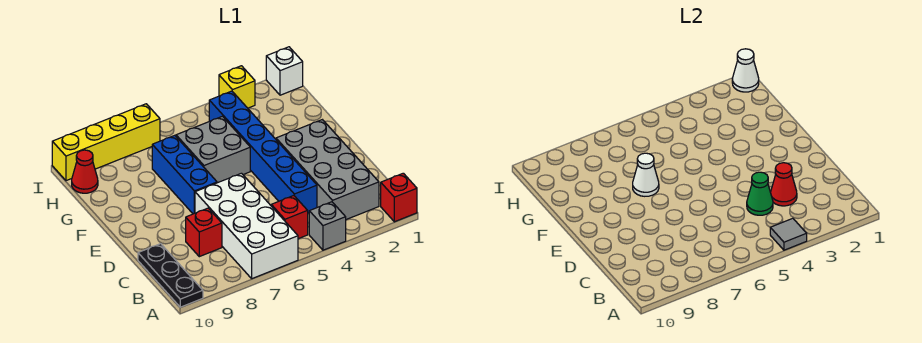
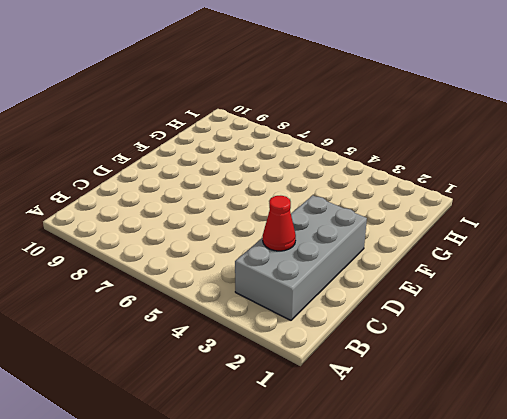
none -> red 1x1 brick [381,173,417,222]
none -> grey 1x1 brick [309,202,346,250]
none -> white 2x4 brick [195,173,298,279]

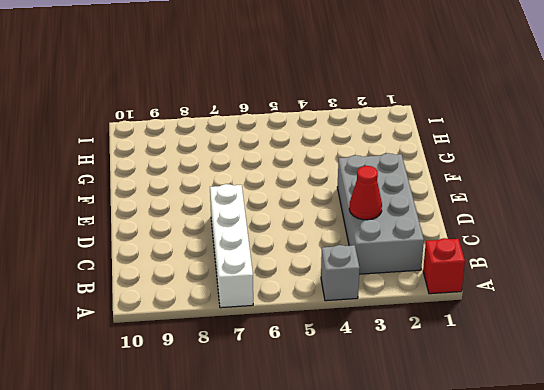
white 1x4 brick [210,184,253,308] -> white 2x4 brick [195,173,298,279]
none -> black 1x3 plate [138,244,203,307]
none -> red 1x1 brick [271,196,308,239]
none -> blue 1x6 brick [209,91,317,213]

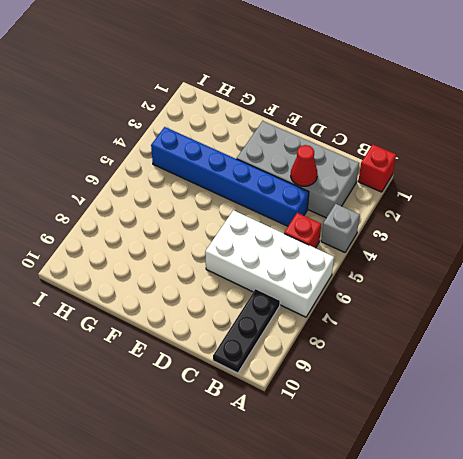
black 1x3 plate [213,289,280,373] -> black 1x3 plate turned to [138,244,203,307]
none -> red 1x1 brick [186,208,222,257]
none -> blue 1x3 brick [152,135,217,214]
none -> grey 2x2 brick [176,116,250,183]

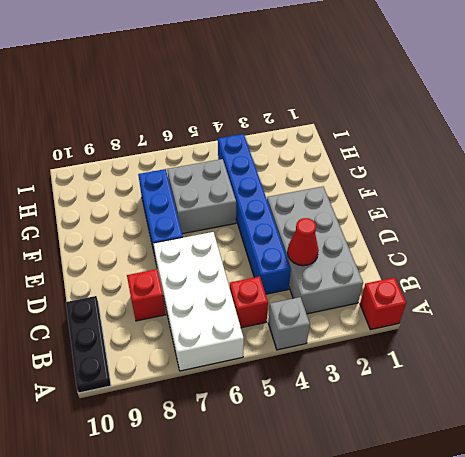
none -> red 1x1 cone [72,150,98,193]
none -> white 1x1 brick [266,47,303,95]
none -> yellow 1x1 brick [219,66,255,108]

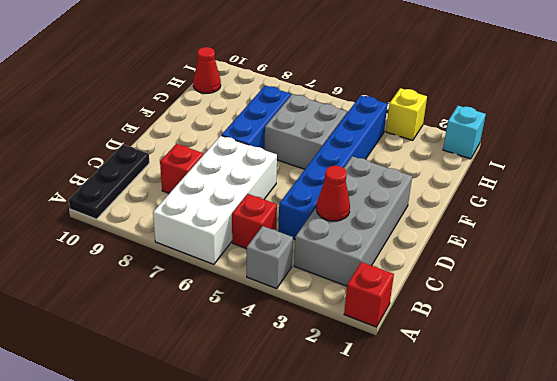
cyan 1x1 brick [443,106,486,159] -> white 1x1 brick [266,47,303,95]
none -> yellow 1x4 brick [52,104,160,181]
none -> grey 1x1 tile [770,218,807,250]
none -> green 1x1 cone [747,172,773,215]

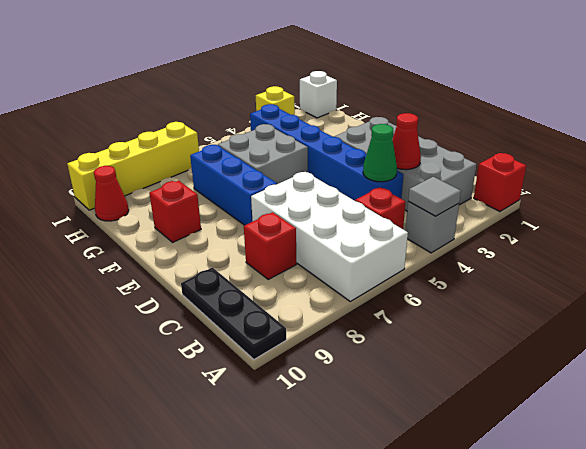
red 1x1 brick [149,180,201,242] -> none
none -> white 1x1 cone [633,153,659,196]
none -> white 1x1 cone [732,49,759,92]

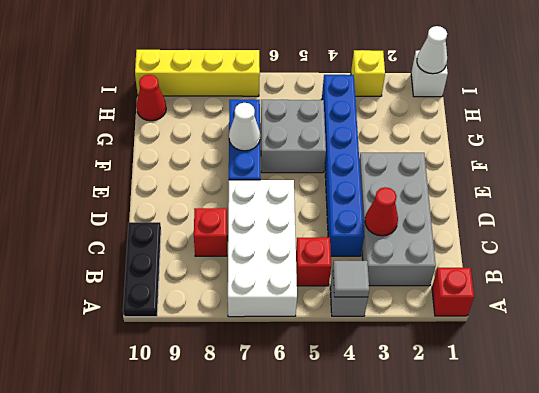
none -> green 1x1 cone [747,172,773,215]

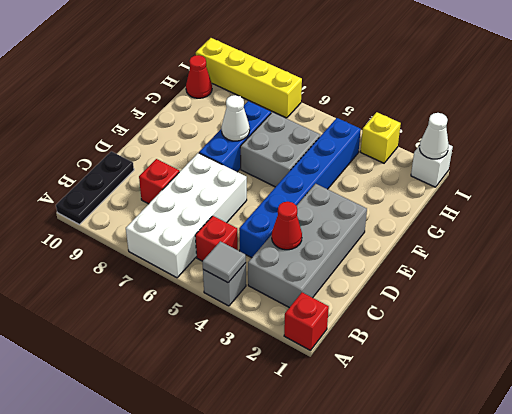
none -> green 1x1 cone [747,172,773,215]

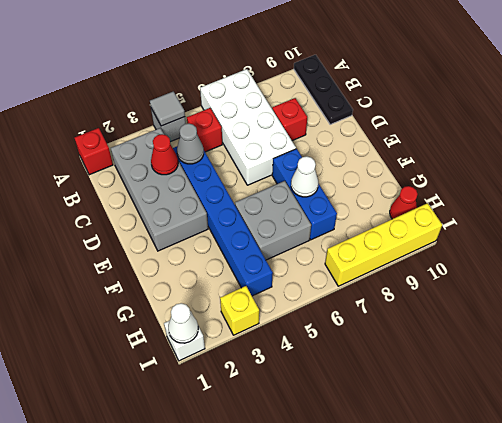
grey 1x1 cone [177,124,204,164] -> green 1x1 cone [747,172,773,215]

